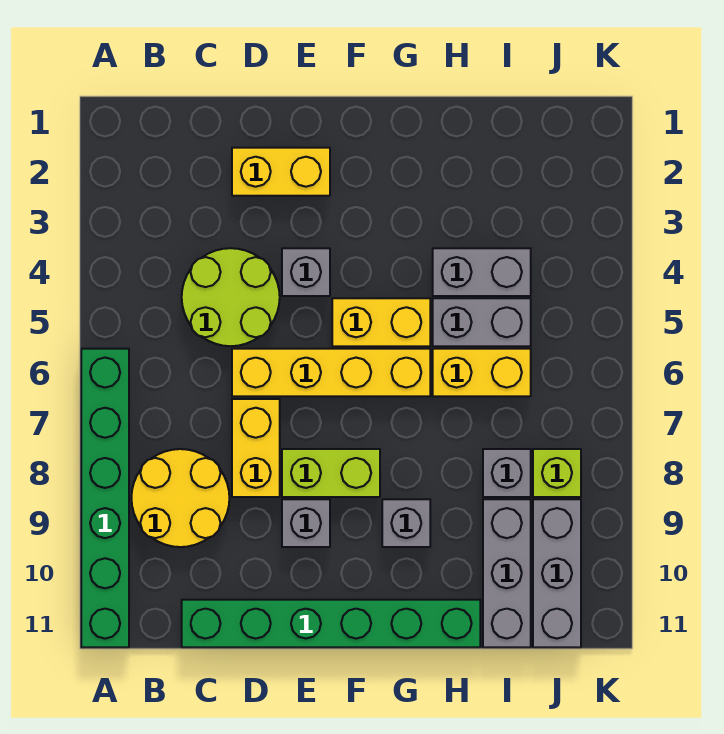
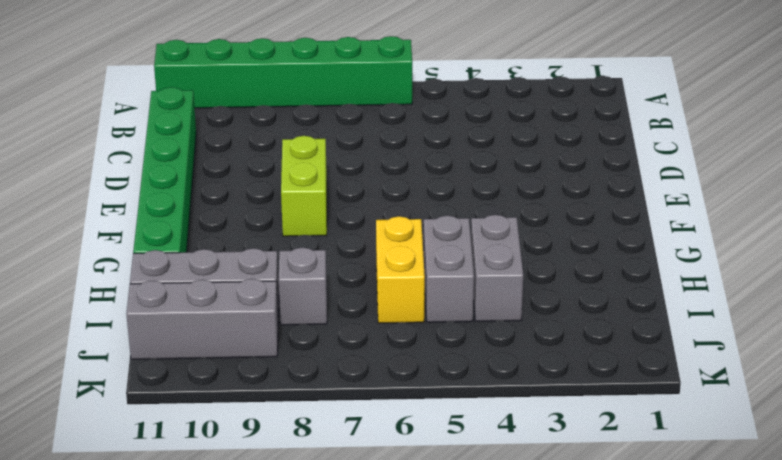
none -> yellow 2x2 round brick [131,449,229,547]
none -> lime 2x2 round brick [182,248,280,346]
none -> yellow 1x2 brick [232,148,330,196]

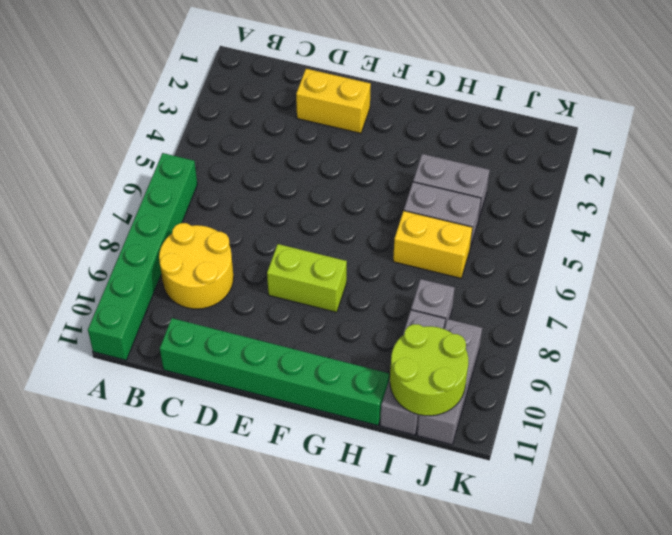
lime 2x2 round brick [390,324,468,416] -> lime 2x2 round brick moved to [182,248,280,346]
none -> yellow 1x4 brick [232,349,430,396]
none -> yellow 1x2 brick [232,399,280,497]
none -> grey 1x1 brick [282,248,330,296]

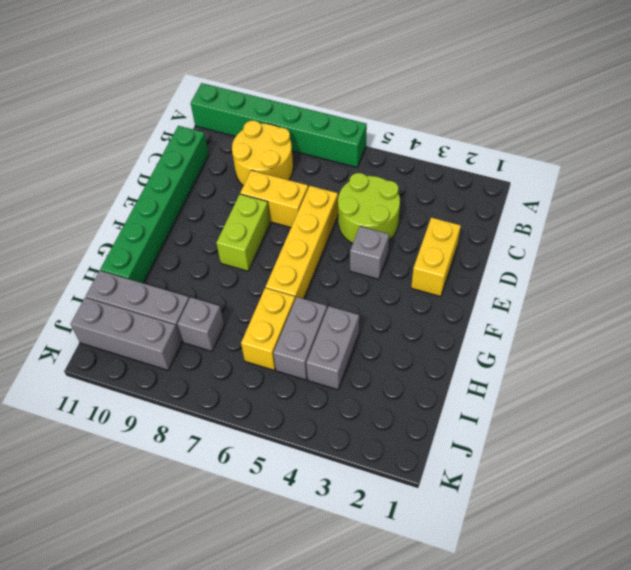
none -> grey 1x1 brick [282,499,330,547]
none -> yellow 1x2 brick [332,298,430,346]
none -> grey 1x1 brick [382,499,430,547]

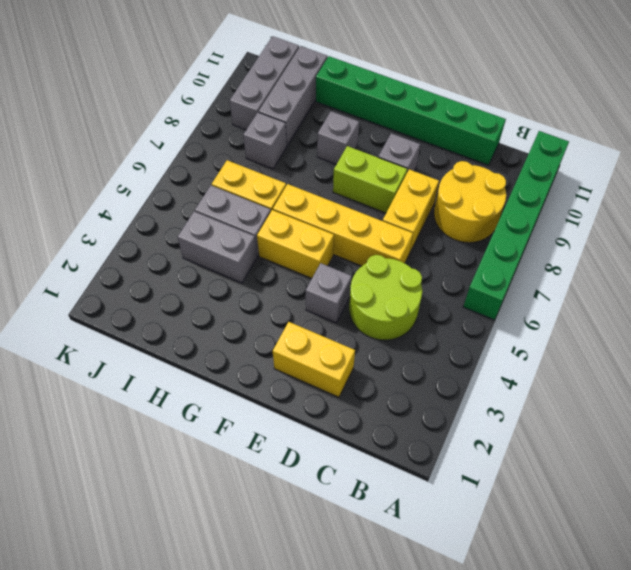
none -> lime 1x1 brick [533,449,581,497]

